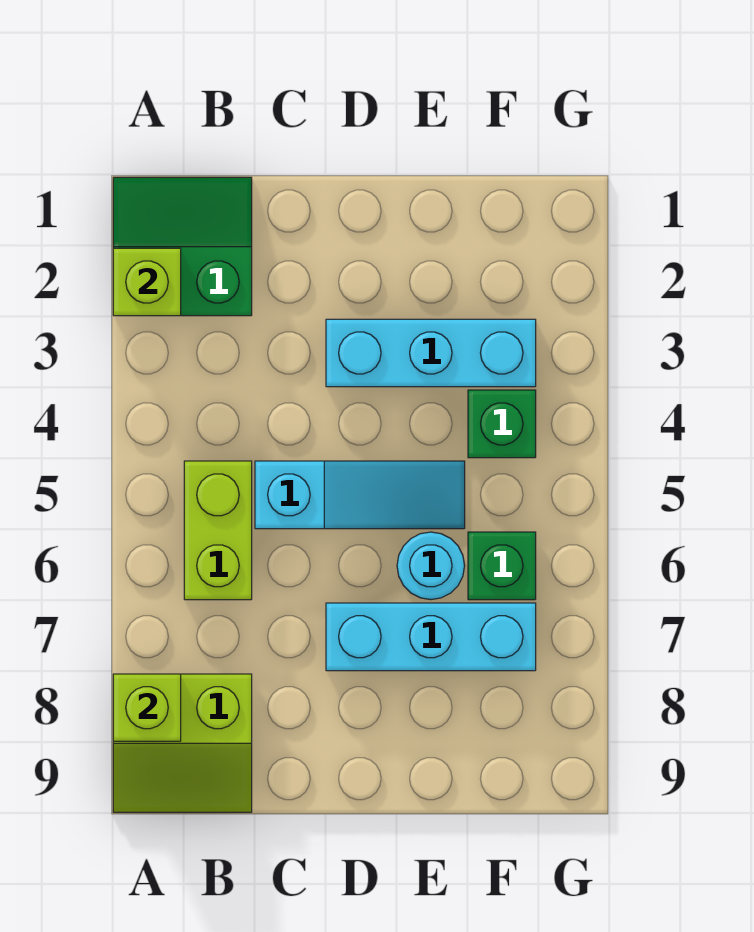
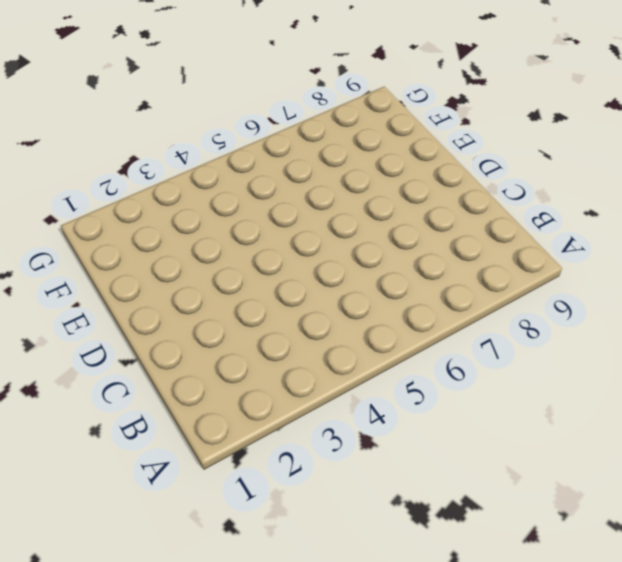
none -> green 2x2 slope [113,177,252,316]
none -> lime 2x2 slope [113,674,252,812]

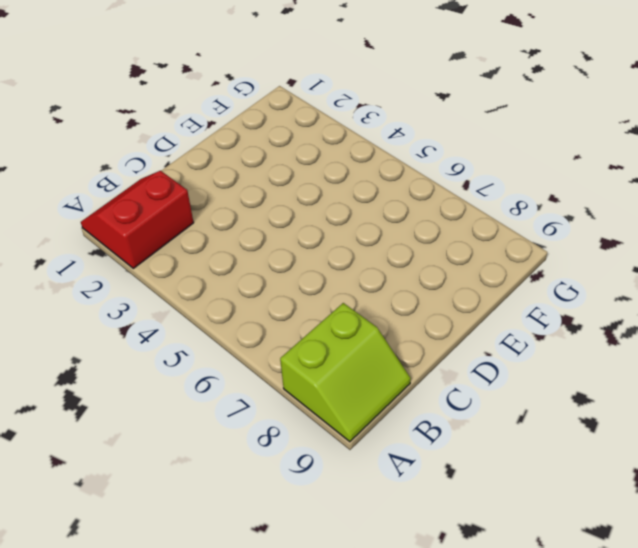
red 2x2 slope [81,171,194,268] -> green 2x2 slope [113,177,252,316]
none -> lime 1x2 brick [184,461,252,600]
none -> cyan 1x3 slope [255,461,465,529]

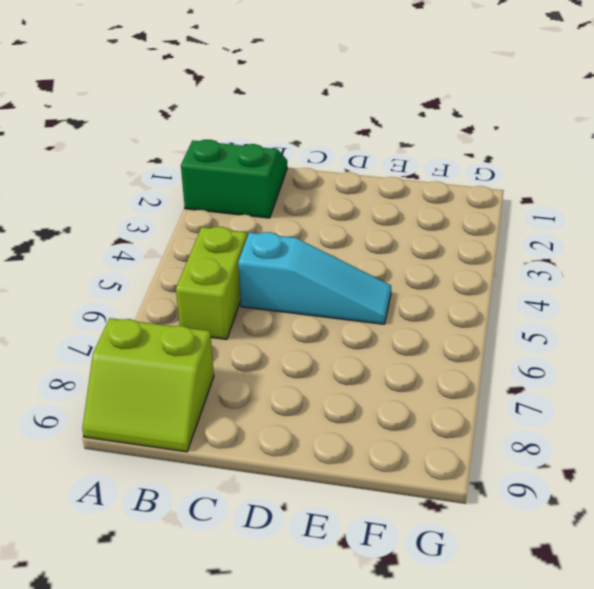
none -> cyan 1x3 brick [326,319,536,387]
none -> cyan 1x3 brick [326,603,536,671]

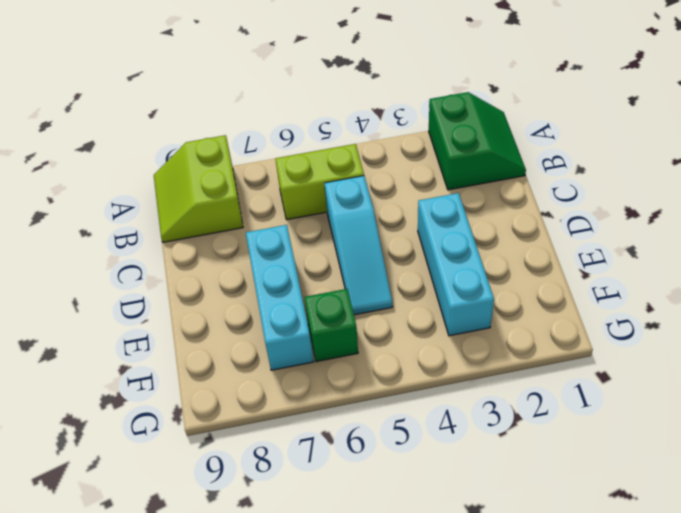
none -> cyan 1x1 round brick [397,532,465,600]
none -> green 1x1 brick [468,390,536,458]

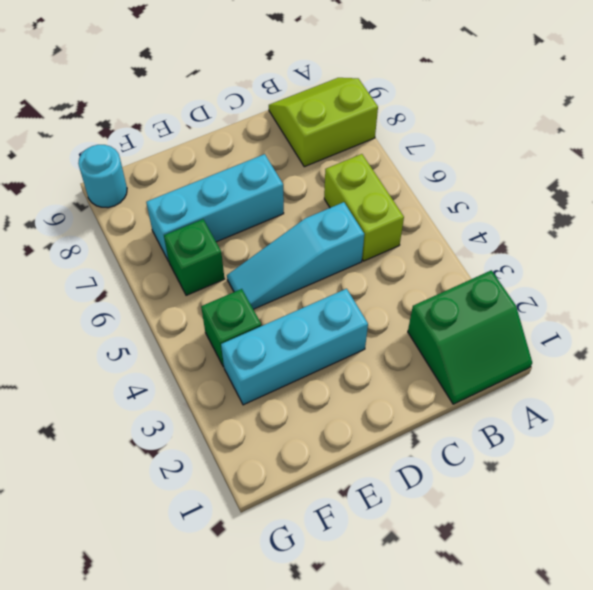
cyan 1x1 round brick [78,145,127,208] -> cyan 1x1 round brick moved to [397,532,465,600]
none -> lime 1x1 brick [113,248,181,316]
none -> lime 1x1 brick [113,674,181,741]

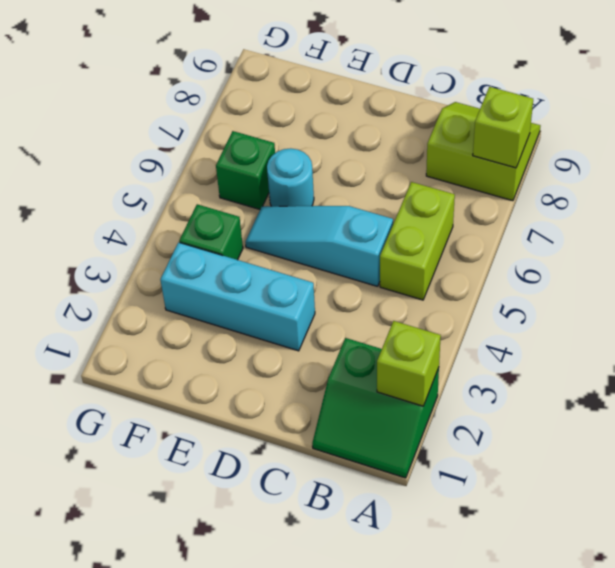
none -> cyan 1x3 brick [326,603,536,671]

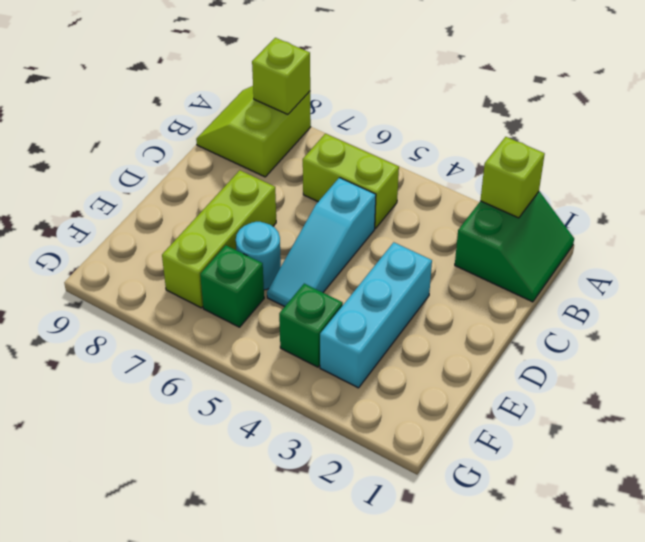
lime 1x3 brick [162,170,276,308] -> cyan 1x3 brick [326,603,536,671]

